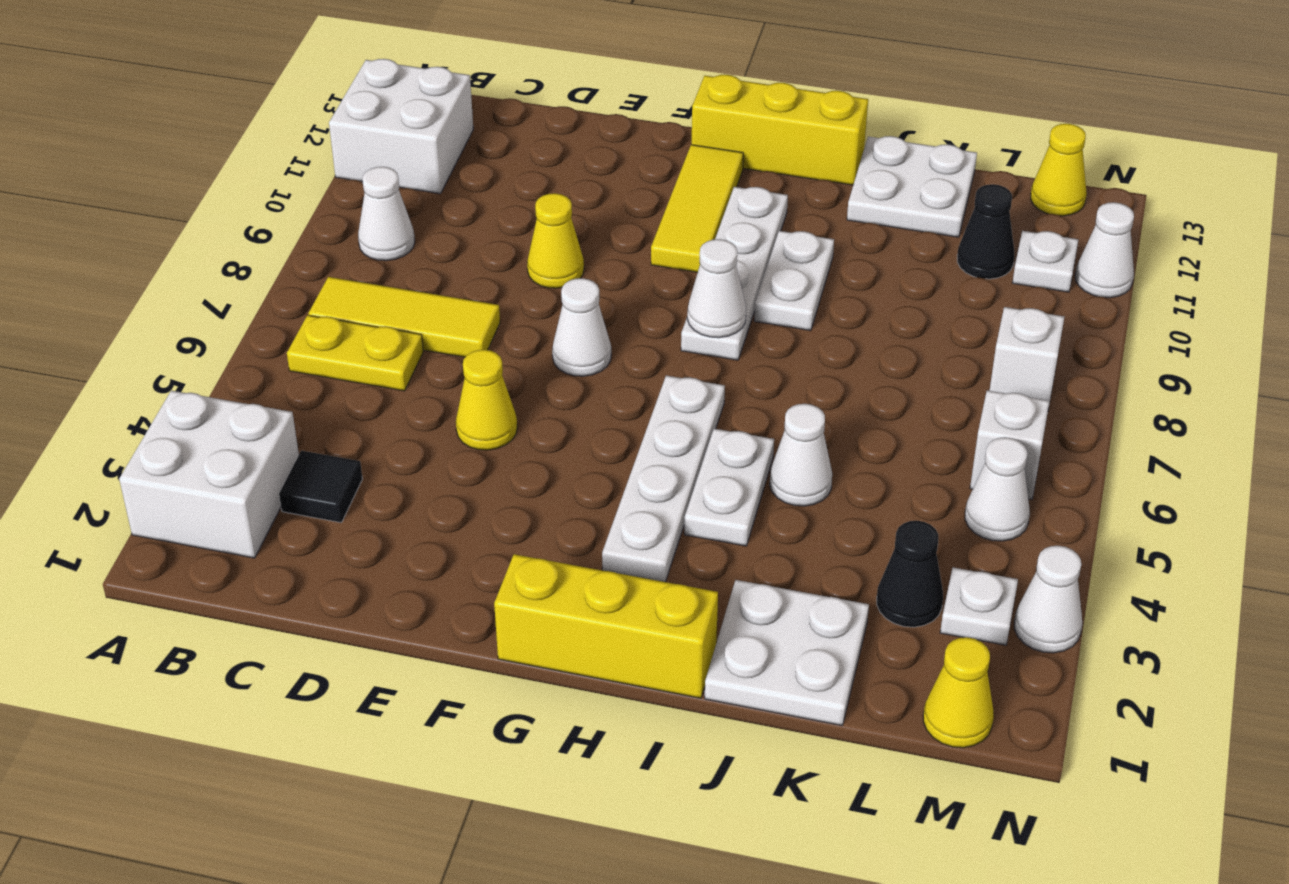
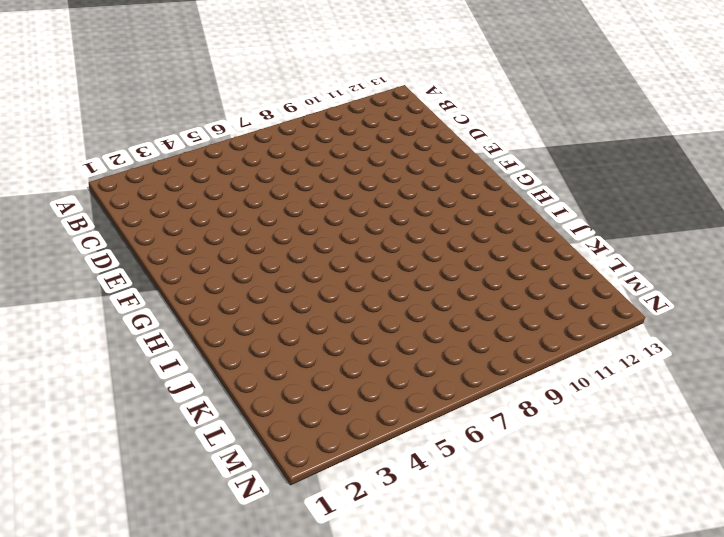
none -> white 2x2 brick [119,391,299,558]
none -> white 2x2 brick [329,59,473,194]
none -> yellow 1x2 plate [287,315,423,391]
none -> yellow 1x3 tile [308,277,500,357]

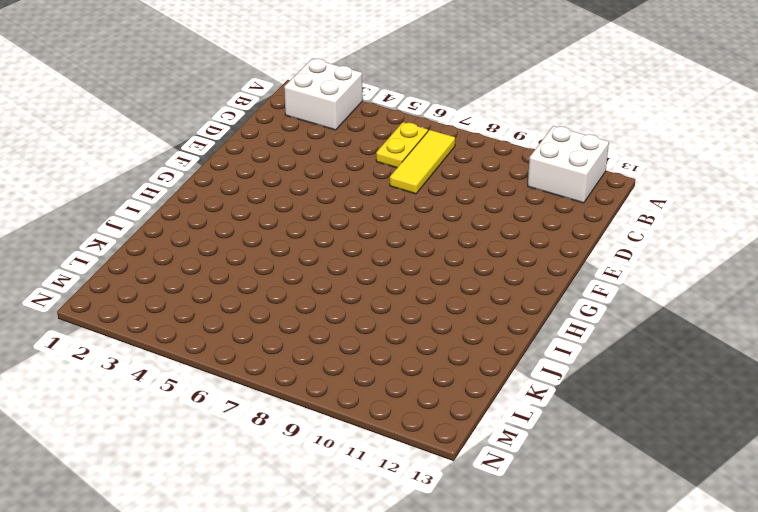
none -> white 1x1 cone [358,167,415,261]
none -> black 1x1 tile [279,451,362,523]
none -> yellow 1x1 cone [456,350,517,450]
none -> yellow 1x1 cone [527,193,584,288]

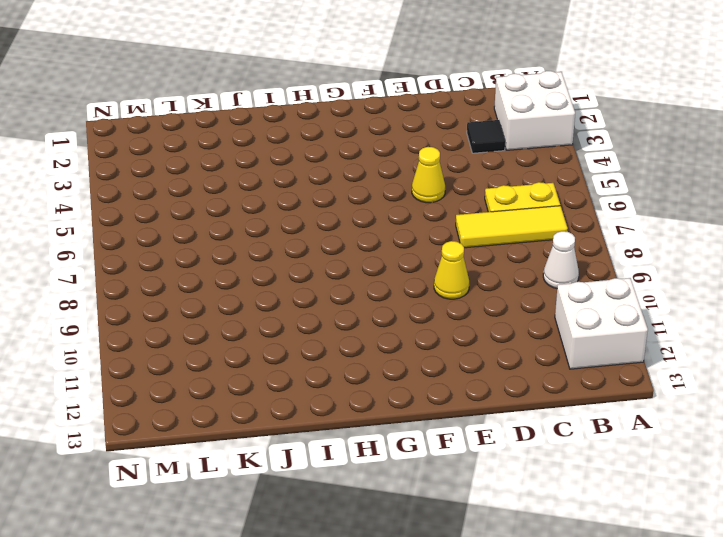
none -> white 1x1 cone [552,278,611,376]
none -> yellow 1x3 brick [494,554,718,698]
none -> yellow 1x3 tile [651,145,743,272]
none -> yellow 1x3 brick [692,75,868,185]

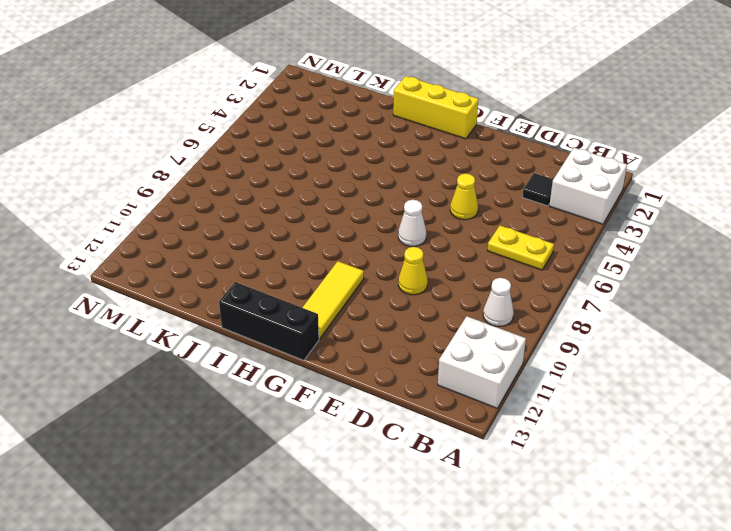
black 1x3 brick [219,282,319,360] -> yellow 1x3 brick [692,75,868,185]
none -> yellow 1x3 tile [308,277,500,357]
none -> white 1x4 plate [602,376,725,582]
none -> white 1x4 plate [681,187,788,360]
none -> white 1x2 plate [684,429,774,546]

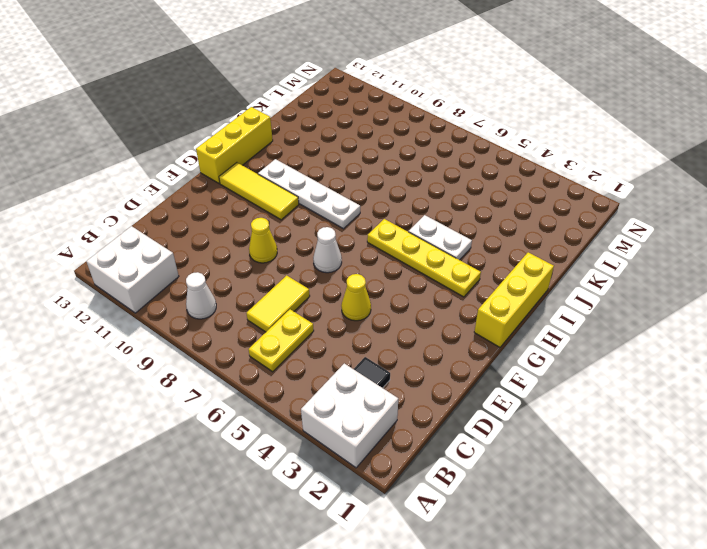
yellow 1x2 tile [246,275,310,332] -> yellow 1x3 tile [308,277,500,357]
yellow 1x4 plate [367,219,481,297] -> white 1x4 plate [602,376,725,582]
none -> white 1x2 plate [754,231,834,331]
none -> white 2x2 plate [705,580,869,725]
none -> white 1x1 cone [770,404,832,506]
none -> white 2x2 plate [847,136,977,237]

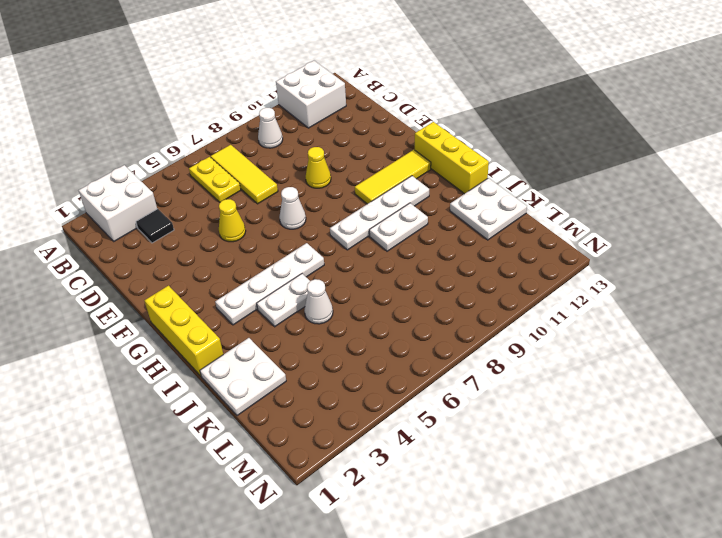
none -> black 1x1 cone [877,521,943,627]
none -> black 1x1 cone [957,184,1014,279]
none -> yellow 1x1 cone [923,637,994,748]
none -> white 1x1 plate [940,567,1018,645]

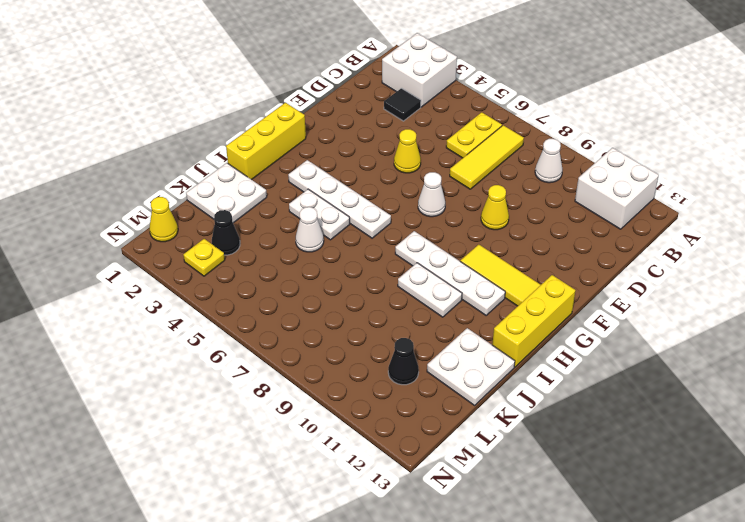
yellow 1x1 plate [184,239,225,276] -> white 1x1 plate [940,567,1018,645]
none -> white 1x1 cone [965,437,1030,541]
none -> white 1x1 brick [970,390,1049,499]
none -> white 1x1 brick [990,307,1064,409]
none -> white 1x1 plate [1012,231,1078,292]

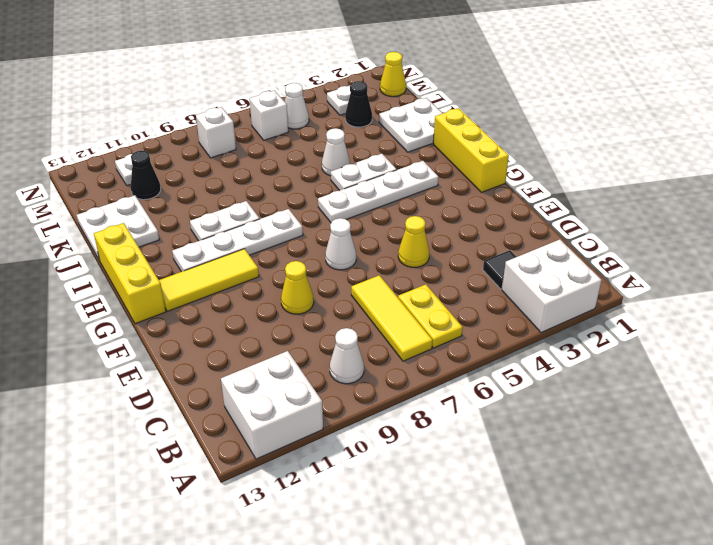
none -> yellow 1x1 cone [1031,124,1087,216]
none -> white 1x1 cone [1014,546,1082,653]
none -> white 1x1 cone [1075,202,1134,298]
none -> white 1x1 cone [687,239,746,338]

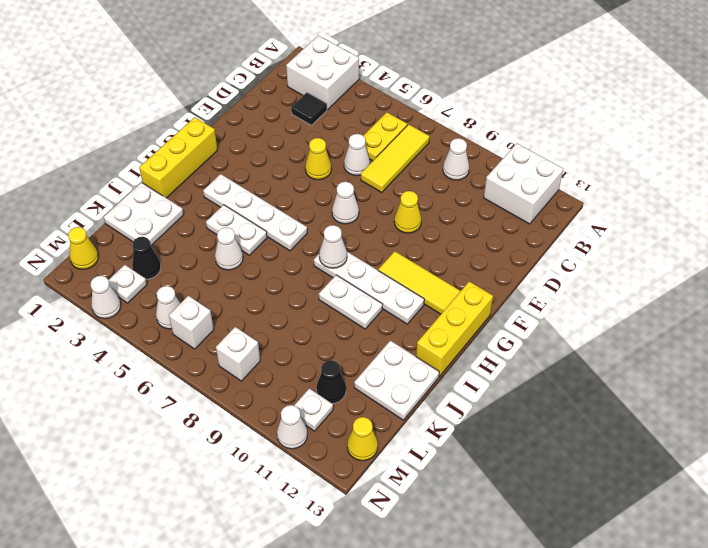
white 1x1 cone [344,134,370,176] -> none

